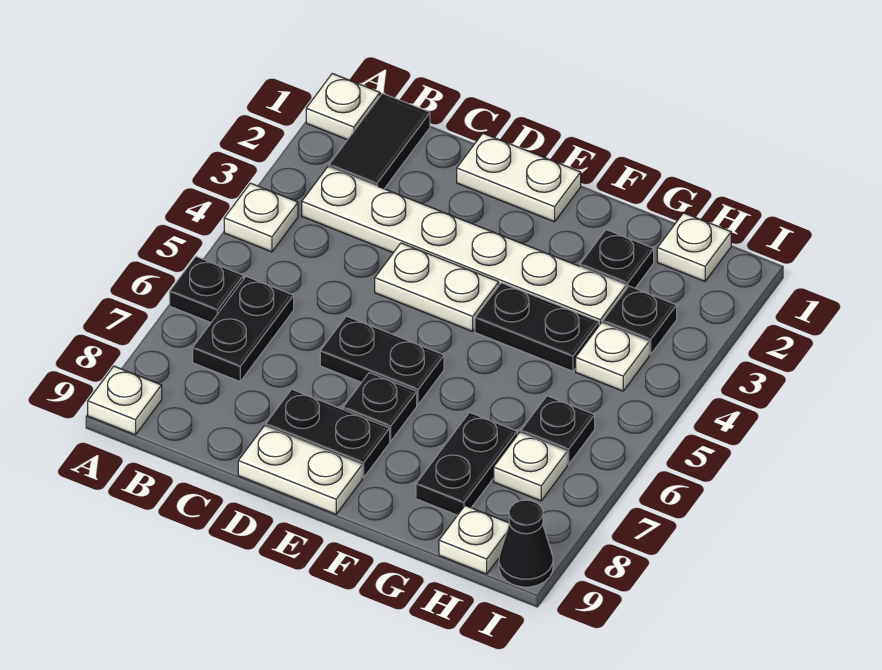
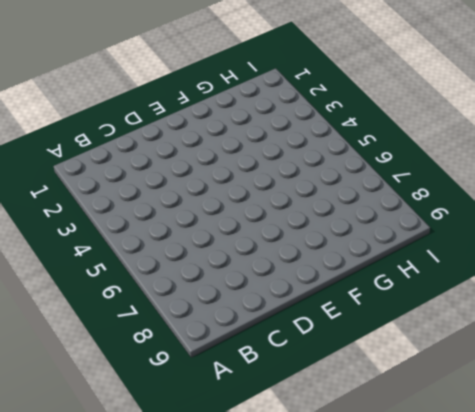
none -> white 1x1 plate [306,74,380,140]
none -> white 1x1 plate [224,183,298,252]
none -> black 1x1 plate [170,257,243,322]

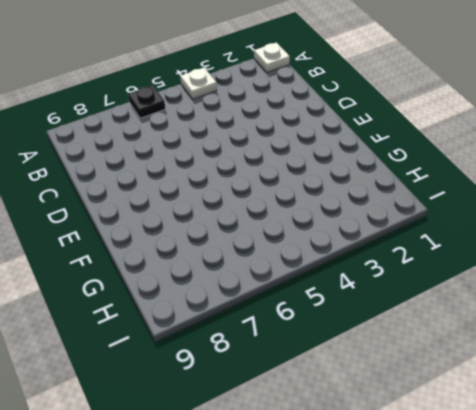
none -> white 1x1 plate [88,366,162,435]
none -> black 1x2 tile [329,93,430,189]
none -> white 1x6 plate [302,167,626,325]

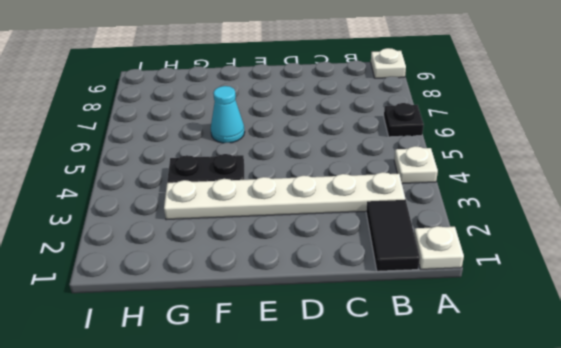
cyan 1x1 cone [211,86,245,143] -> none
none -> black 1x2 plate [193,276,294,381]
none -> white 1x2 plate [457,133,581,222]
none -> white 1x2 plate [375,243,499,331]

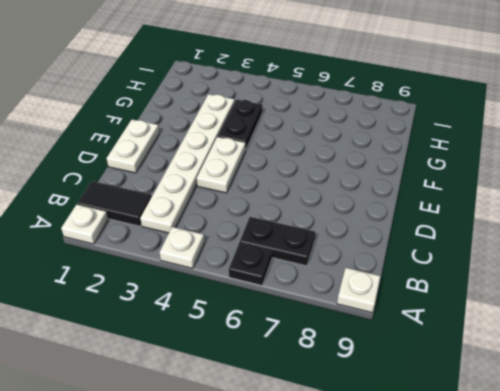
none -> black 1x2 plate [320,316,444,405]
none -> black 1x2 plate [266,389,390,478]
none -> white 1x2 plate [238,426,362,514]

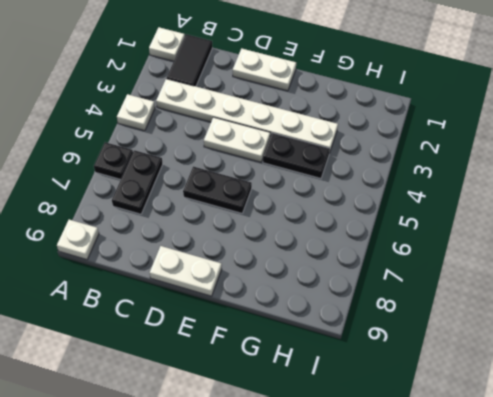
none -> black 1x2 plate [266,389,390,478]
none -> black 1x1 plate [343,373,417,441]
none -> black 1x1 plate [580,230,654,289]

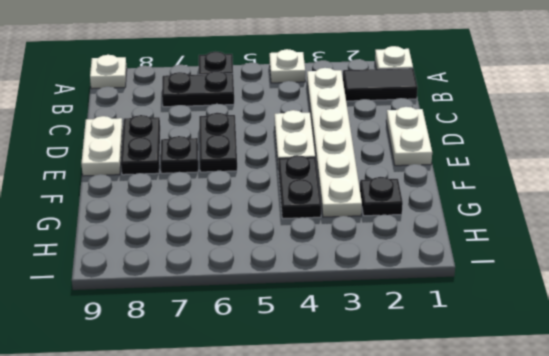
none -> black 1x2 plate [416,412,517,515]
none -> white 1x1 plate [657,213,731,281]
none -> black 1x1 plate [603,286,677,355]

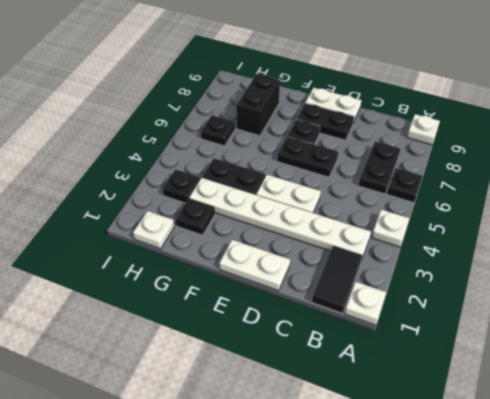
black 1x2 brick [236,74,280,136] -> black 1x2 plate [416,412,517,515]
none -> white 1x1 plate [576,323,649,391]
none -> white 1x1 plate [494,432,567,501]
none -> white 1x1 plate [439,506,509,574]

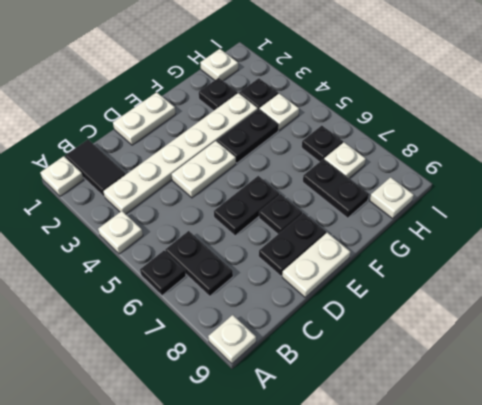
none -> black 1x1 cone [499,500,553,587]

